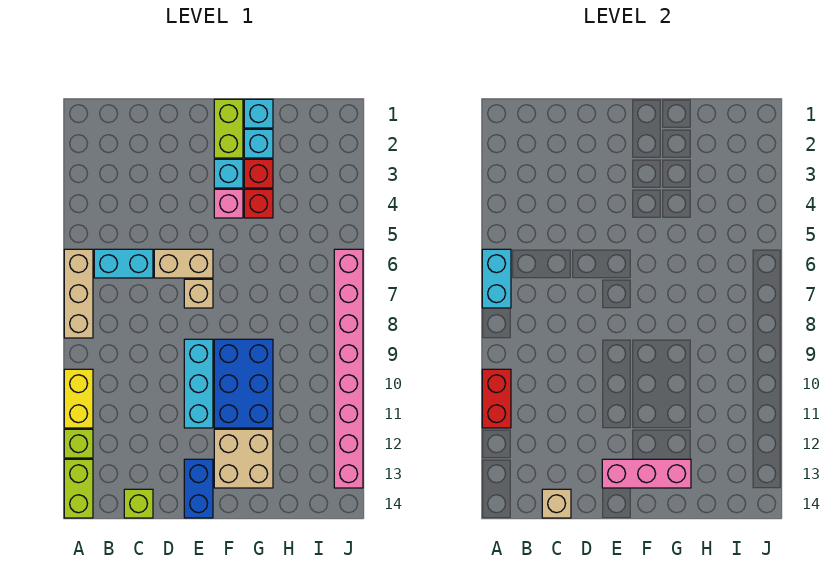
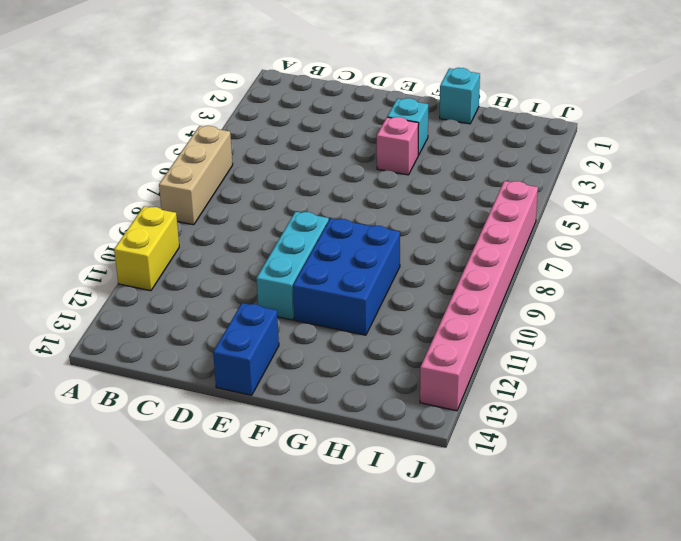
none -> lime 1x1 brick [64,429,93,458]
none -> lime 1x2 brick [64,459,93,518]
none -> cyan 1x2 brick [94,249,153,278]

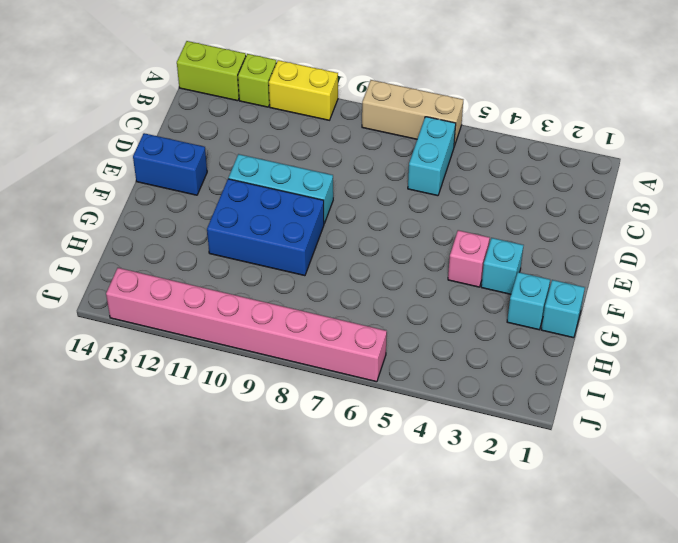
none -> lime 1x1 brick [124,489,153,518]
none -> tan 1x2 brick [154,249,213,278]
none -> tan 1x1 brick [184,279,213,308]

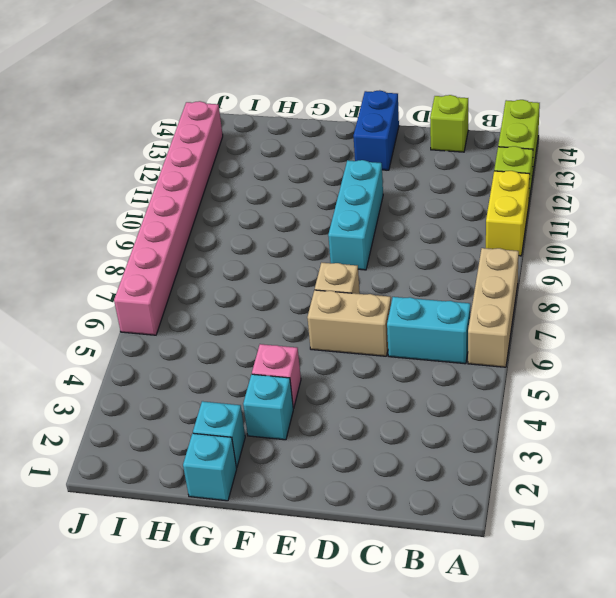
none -> lime 1x2 brick [214,99,243,158]
none -> blue 2x3 brick [214,339,273,428]
none -> tan 2x2 brick [214,429,273,488]

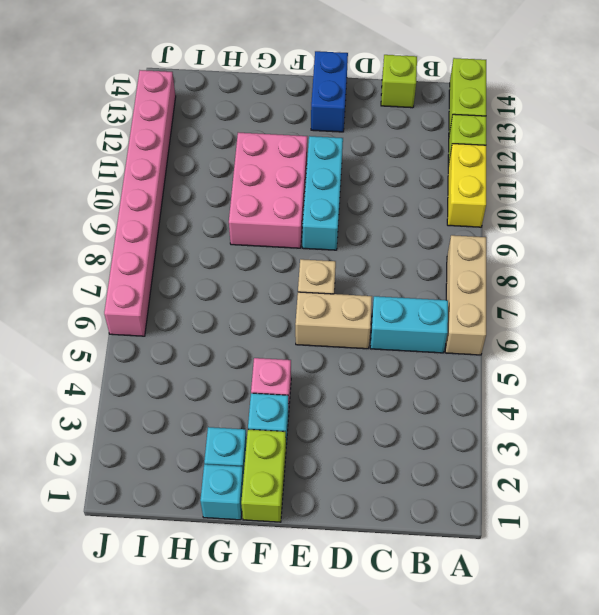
pink 2x3 brick [229,133,307,248] -> blue 2x3 brick [214,339,273,428]
none -> tan 2x2 brick [214,429,273,488]
none -> red 1x1 brick [244,159,273,188]
none -> red 1x1 brick [244,189,273,218]

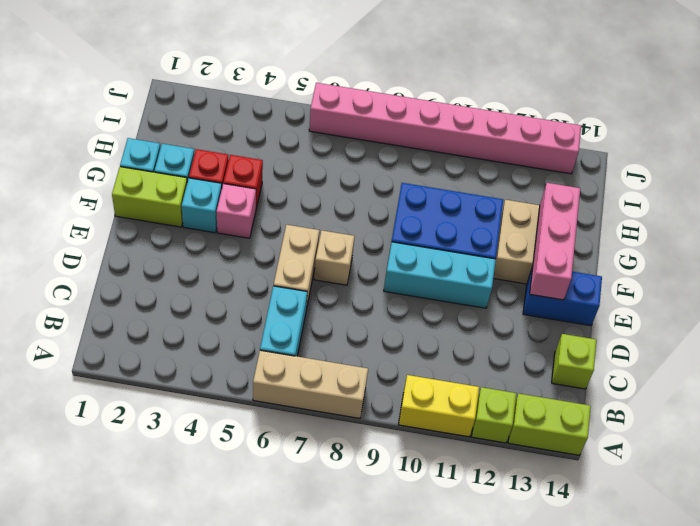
none -> cyan 1x2 brick [482,249,511,308]
none -> red 1x2 brick [482,369,511,428]
none -> tan 1x1 brick [542,489,571,518]

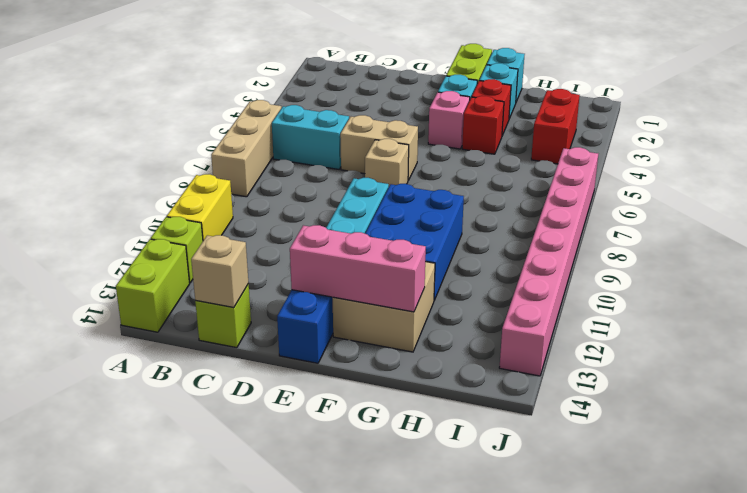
red 1x2 brick [531,89,580,164] -> red 1x2 brick moved to [482,369,511,428]
none -> cyan 1x2 brick [482,249,511,308]

